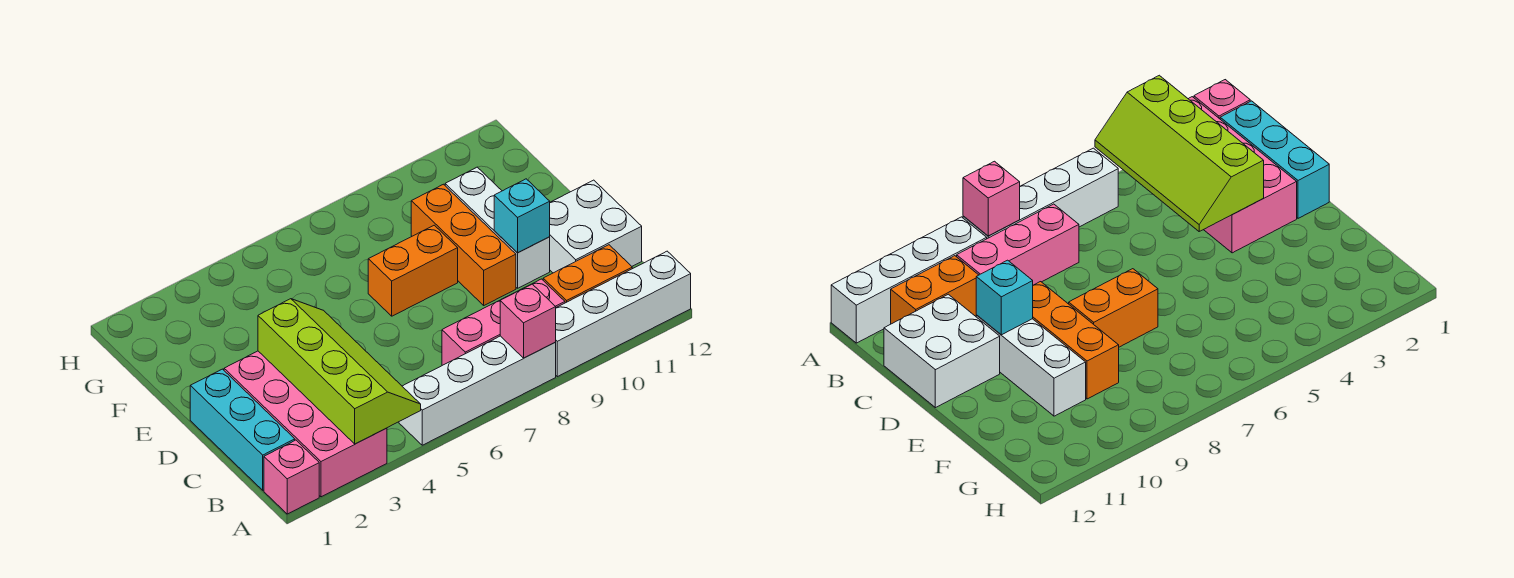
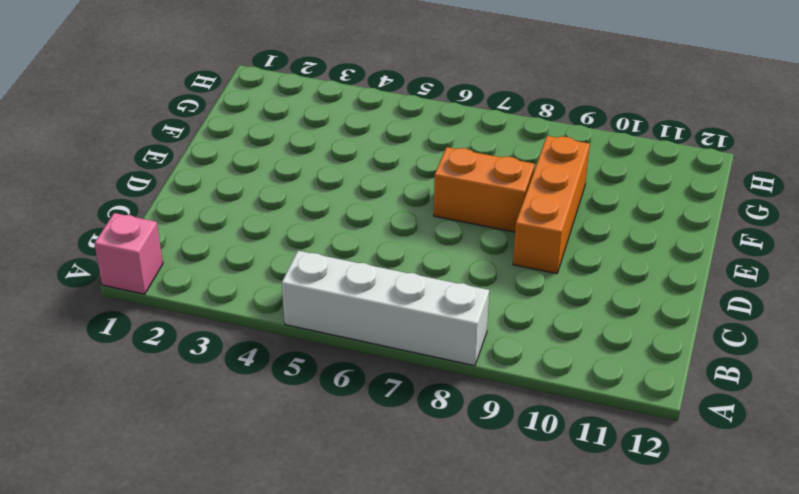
none -> pink 2x4 brick [224,351,387,497]
none -> white 1x4 brick [555,251,691,377]
none -> cyan 1x3 brick [190,369,295,490]

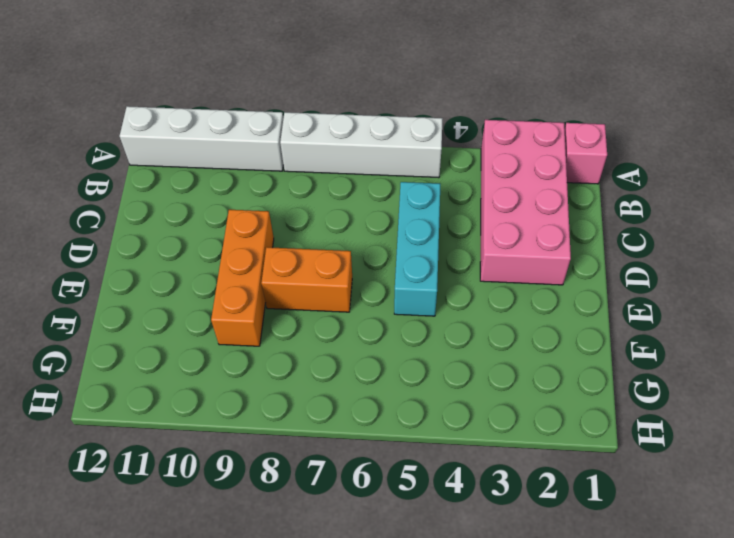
cyan 1x3 brick [394,182,440,316] -> cyan 1x3 brick moved to [190,369,295,490]
none -> pink 1x3 brick [442,279,565,365]
none -> orange 1x2 brick [543,245,632,303]
none -> white 2x2 brick [550,180,642,273]

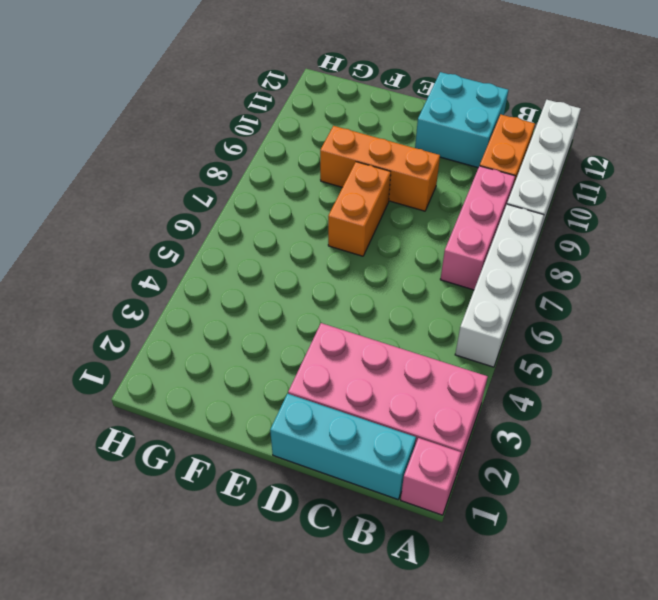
cyan 2x2 brick [415,72,508,168] -> white 2x2 brick [550,180,642,273]
none -> white 1x3 brick [445,167,550,288]
none -> lime 2x4 slope [258,299,421,444]
none -> pink 1x1 brick [500,284,556,358]

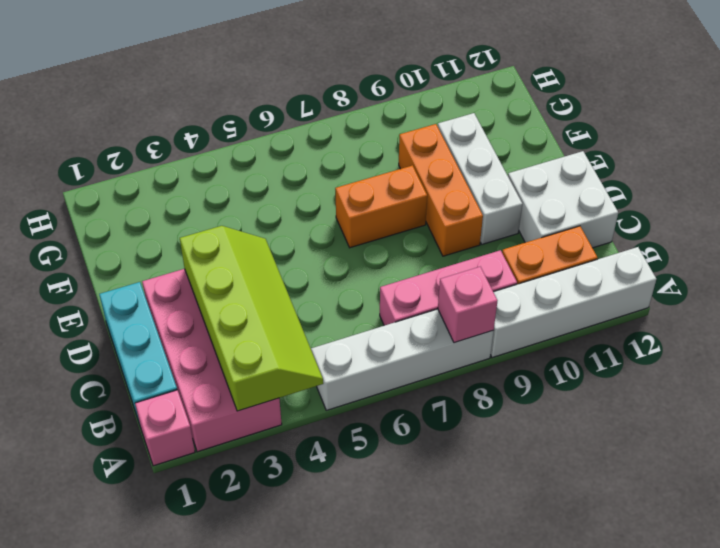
none -> cyan 1x1 brick [494,179,550,253]

